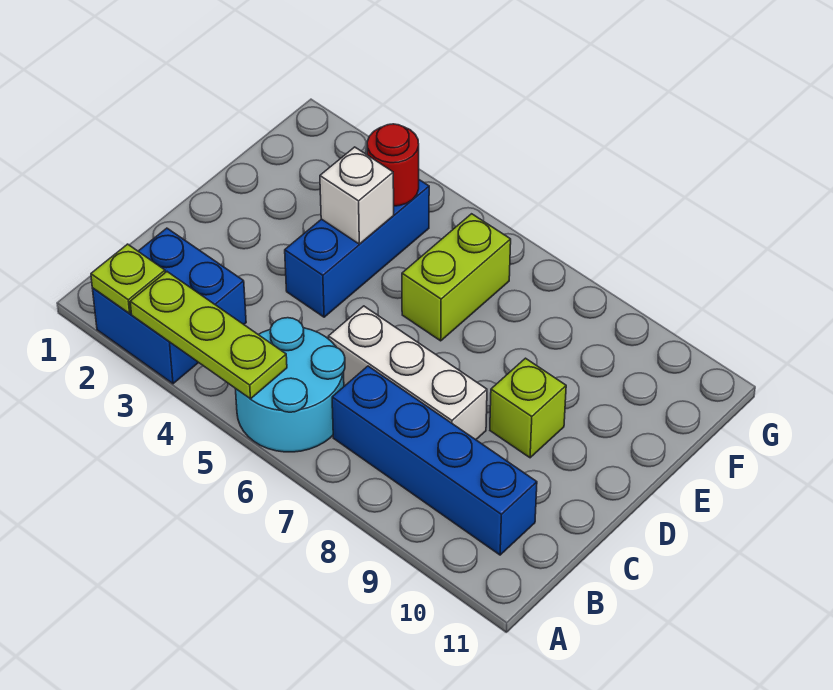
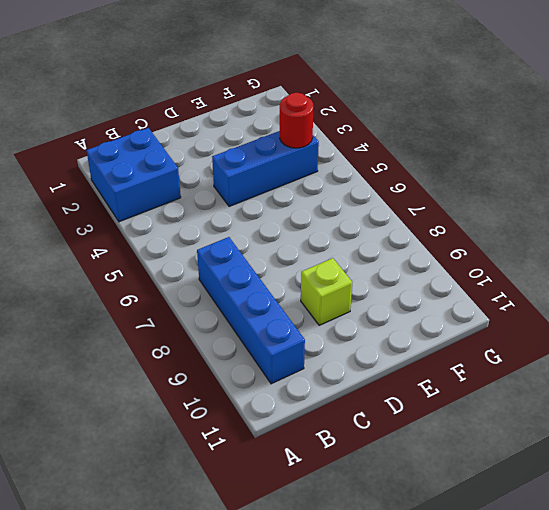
none -> cyan 2x2 round brick [236,318,345,452]
none -> white 1x3 brick [328,306,487,440]

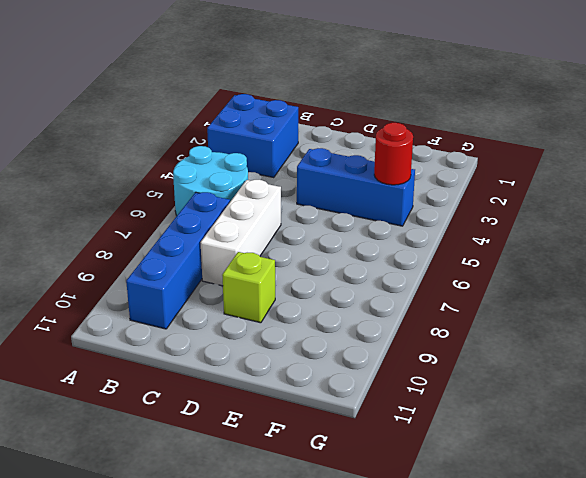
none -> lime 1x2 brick [402,214,511,341]
none -> lime 1x1 plate [91,244,165,313]

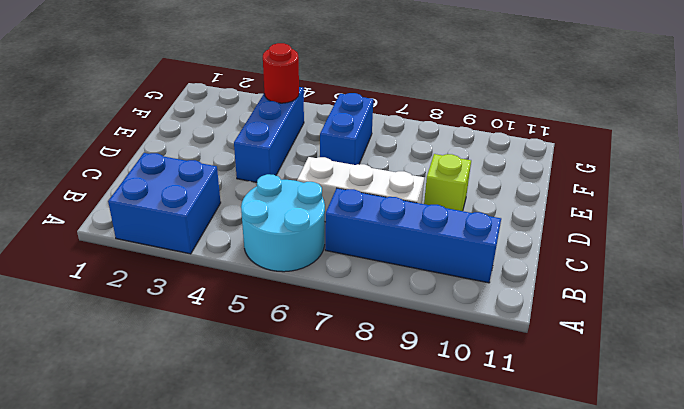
blue 1x2 brick [320,93,373,165] -> lime 1x2 brick [402,214,511,341]
none -> lime 1x1 plate [91,244,165,313]
none -> lime 1x3 plate [130,272,287,399]

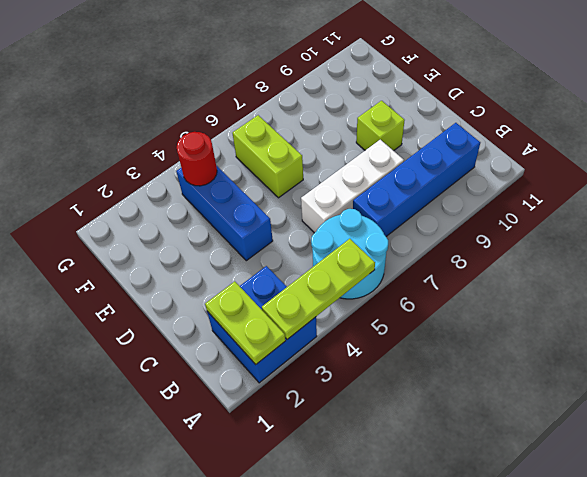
lime 1x2 plate [205,281,286,364] -> lime 1x1 plate [91,244,165,313]
none -> white 1x1 brick [320,147,394,244]

